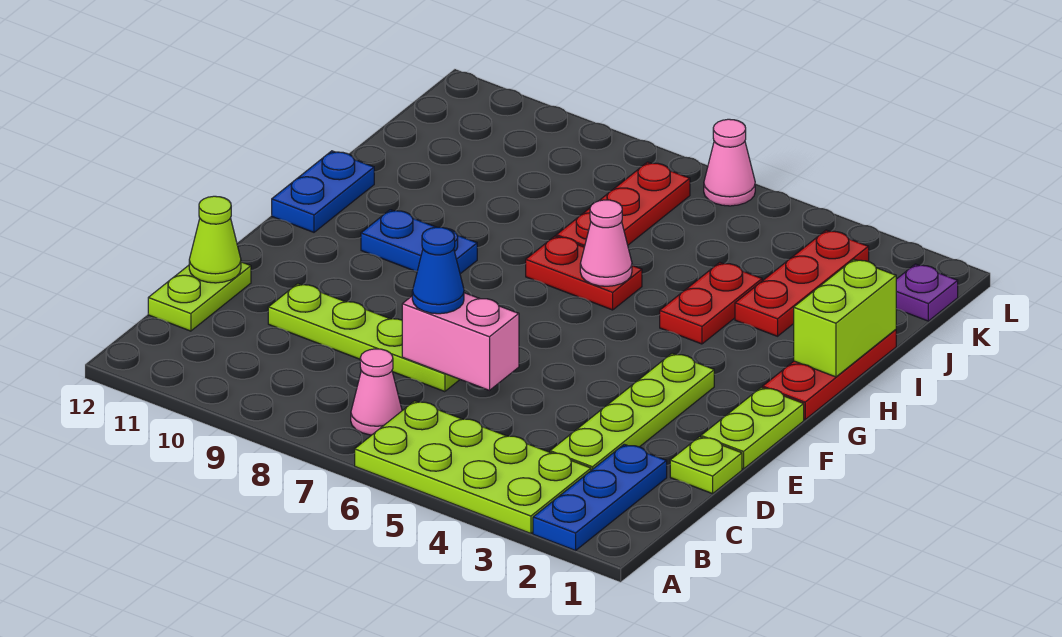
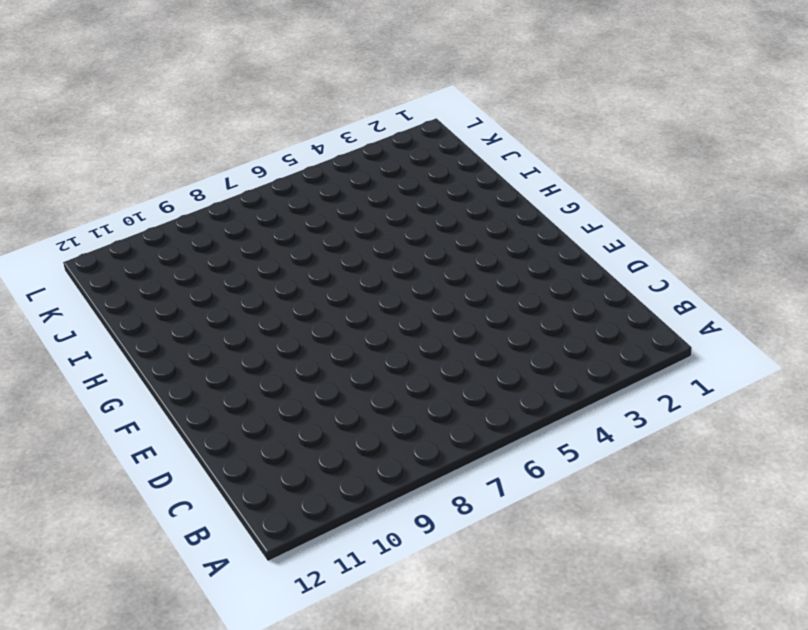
none -> blue 1x3 plate [533,444,667,551]
none -> lime 2x4 plate [355,401,591,534]
none -> pink 1x1 cone [351,349,402,435]

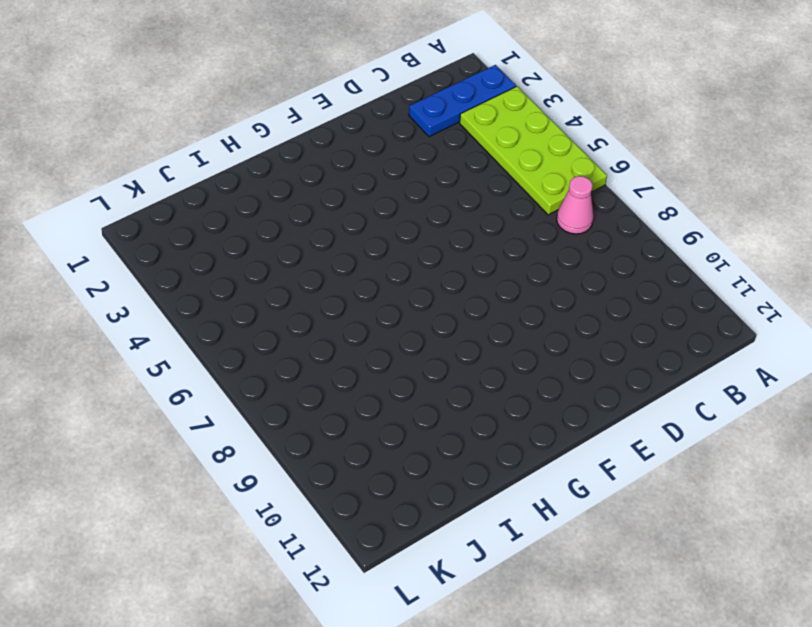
none -> lime 1x4 plate [550,353,714,470]
none -> lime 1x2 plate [148,262,251,331]
none -> lime 1x1 plate [670,437,742,494]

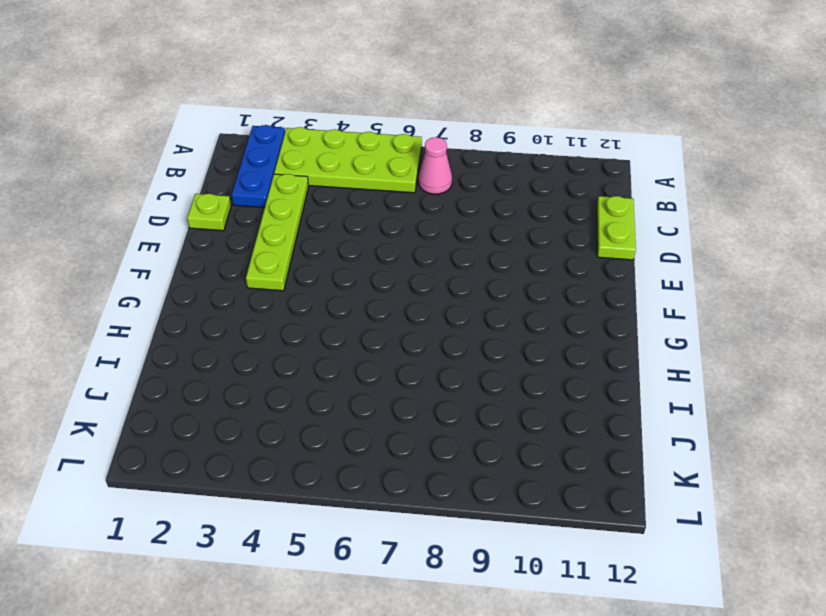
none -> lime 1x4 plate [268,284,460,392]
none -> lime 1x2 plate [701,387,804,469]
none -> red 1x3 plate [763,330,896,420]

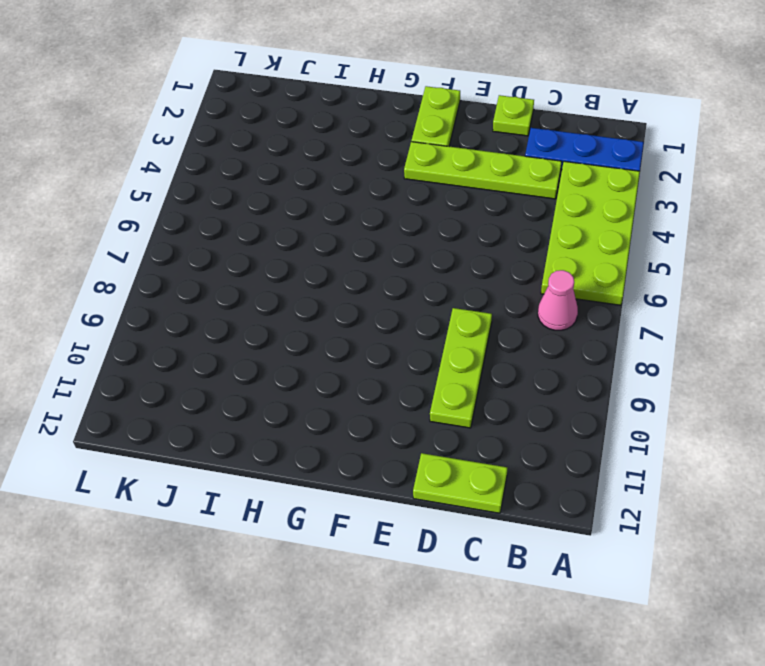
lime 1x3 plate [430,308,492,428] -> lime 1x4 plate [268,284,460,392]
lime 1x2 plate [412,86,460,146] -> lime 1x2 plate turned to [701,387,804,469]
none -> red 1x3 plate [763,330,896,420]
none -> blue 1x2 plate [361,210,477,274]
none -> blue 1x2 plate [272,151,374,232]

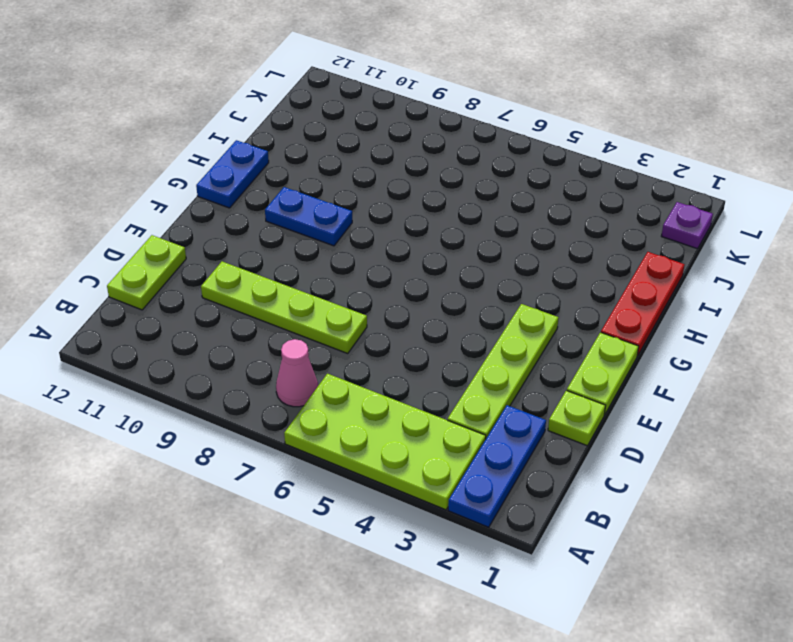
none -> red 1x2 plate [660,262,762,344]
none -> red 1x2 plate [526,236,642,310]
none -> red 1x3 plate [735,230,869,336]

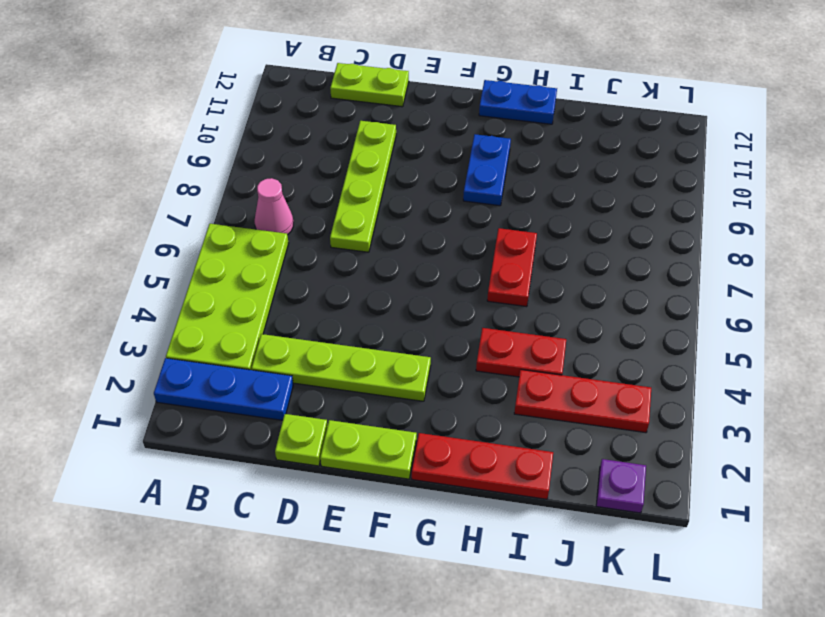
none -> red 1x3 plate [556,162,690,247]
none -> pink 1x1 cone [704,119,755,206]
none -> pink 1x2 brick [402,293,519,390]

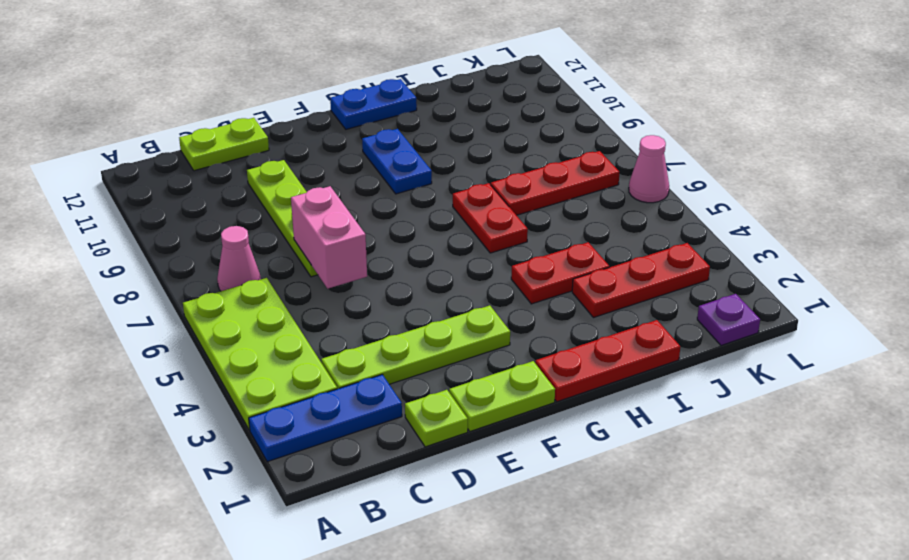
none -> lime 1x1 cone [189,196,241,283]
none -> lime 1x2 brick [794,259,896,377]
none -> pink 1x1 cone [580,200,632,286]

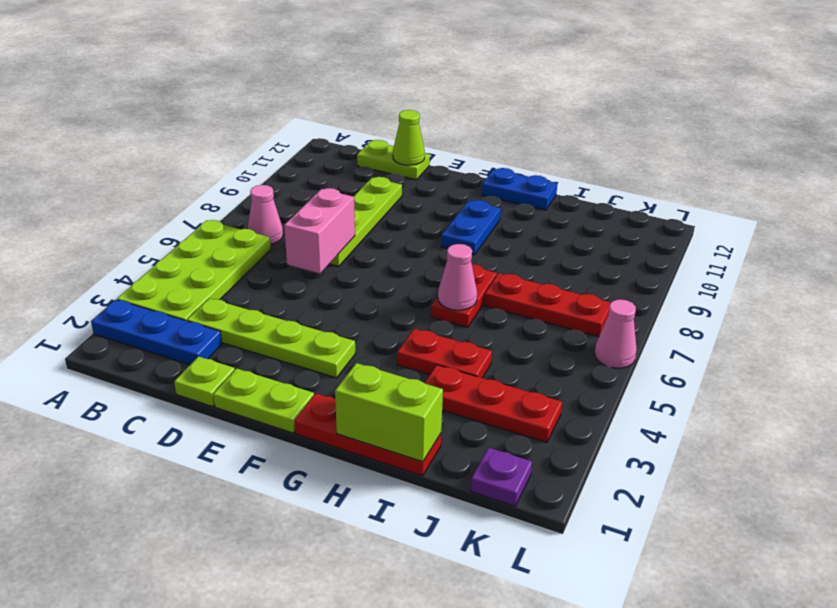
none -> blue 1x1 cone [412,227,464,314]

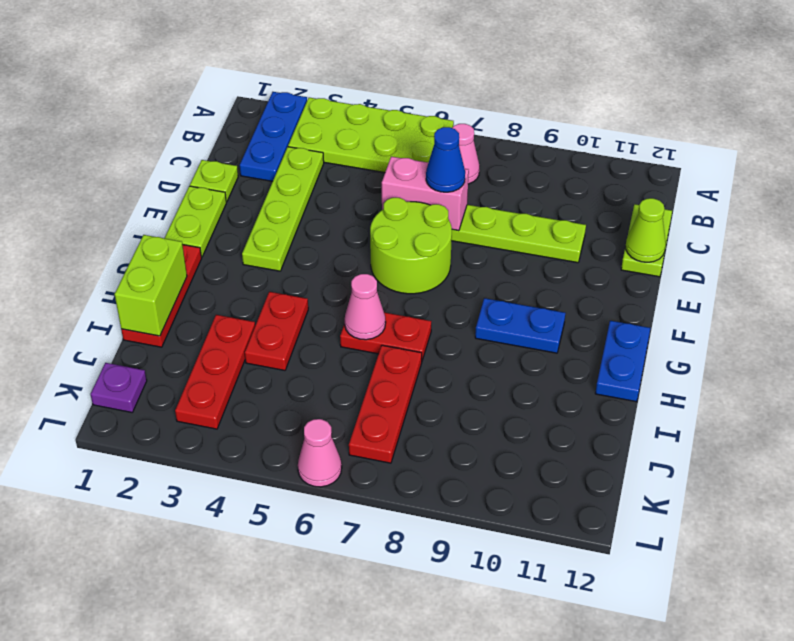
lime 2x2 round brick [370,198,452,294] -> none

